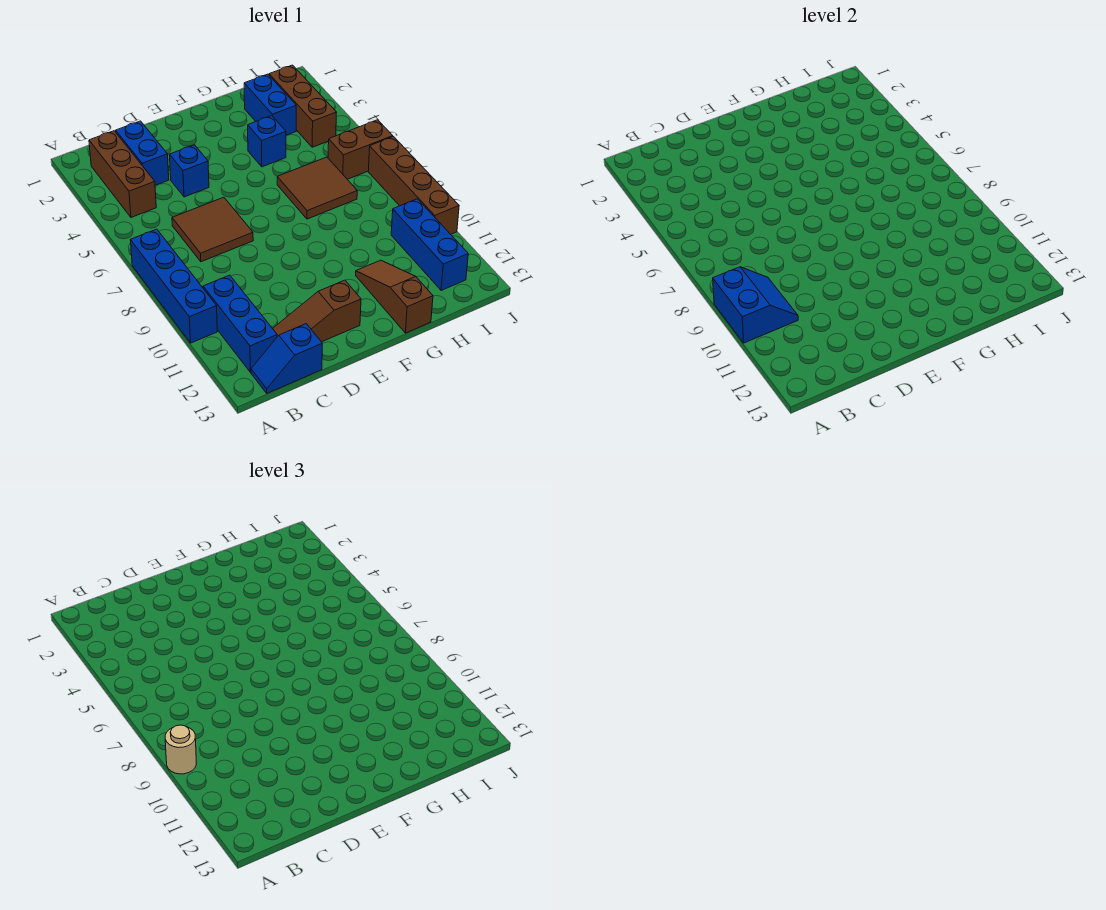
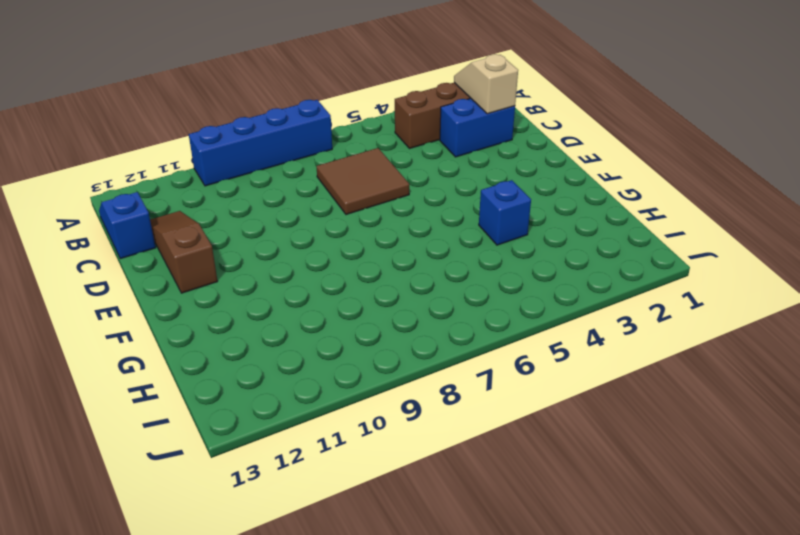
tan 1x2 slope [454,54,518,114] -> none
none -> blue 1x3 brick [203,275,277,372]
none -> blue 1x1 brick [169,145,209,197]
none -> brown 2x2 tile [277,157,357,219]

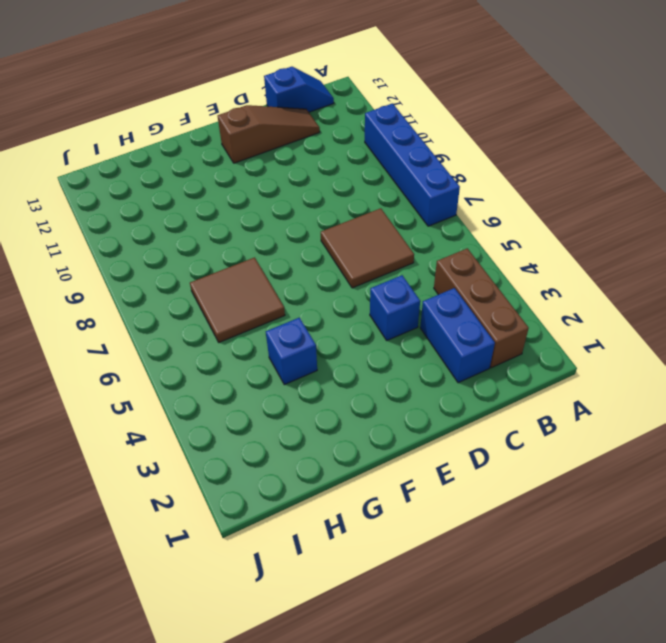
none -> blue 1x3 brick [203,275,277,372]
none -> brown 1x3 slope [356,260,433,333]
none -> blue 1x2 brick [244,74,296,135]

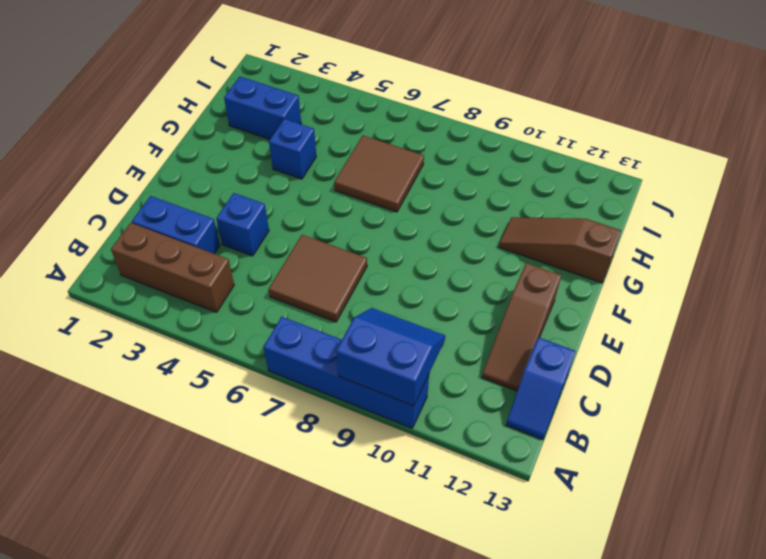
none -> blue 1x3 brick [203,275,277,372]
none -> brown 1x3 brick [269,65,337,147]
none -> brown 1x2 brick [328,120,393,179]

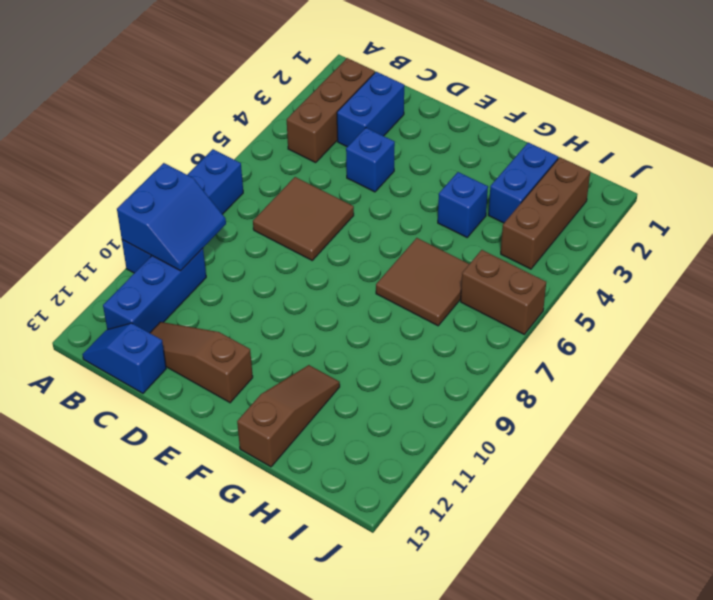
none -> blue 1x3 brick [391,199,468,290]
none -> brown 1x4 brick [368,137,459,234]
none -> tan 1x1 round brick [165,725,196,774]

